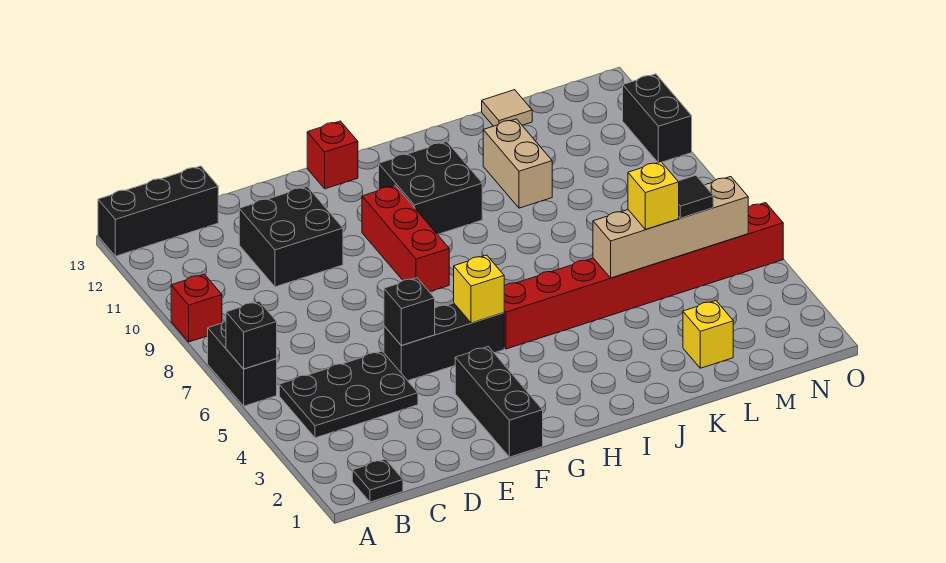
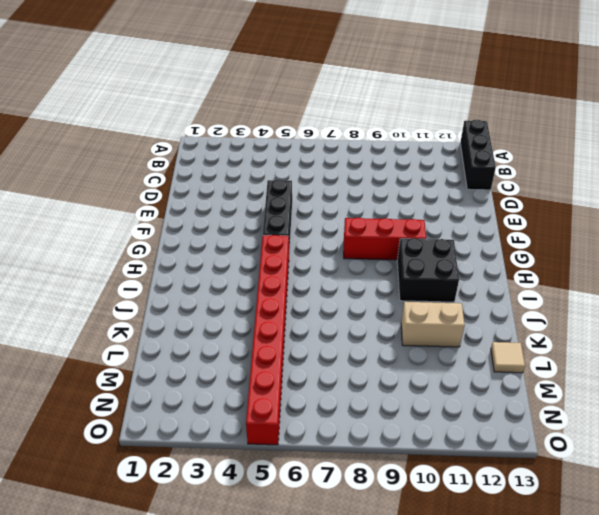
none -> black 1x2 brick [208,321,277,406]
none -> red 1x1 brick [171,274,222,342]
none -> black 1x1 plate [352,459,403,502]

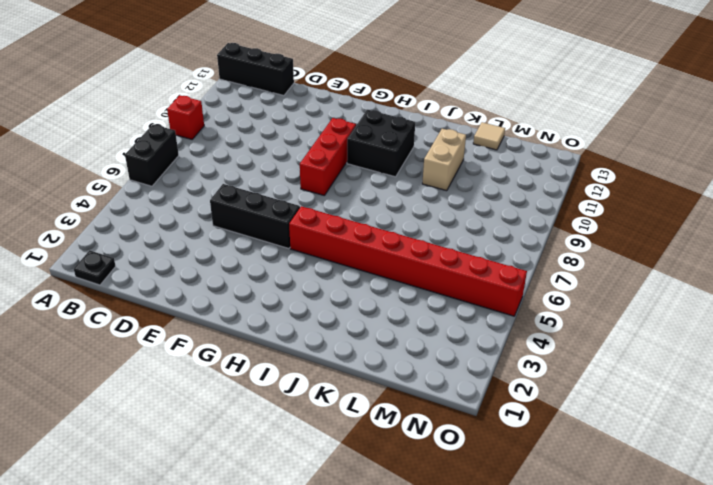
none -> black 2x3 plate [279,351,418,438]
none -> black 2x2 brick [239,187,343,287]
none -> black 1x3 brick [455,347,543,457]

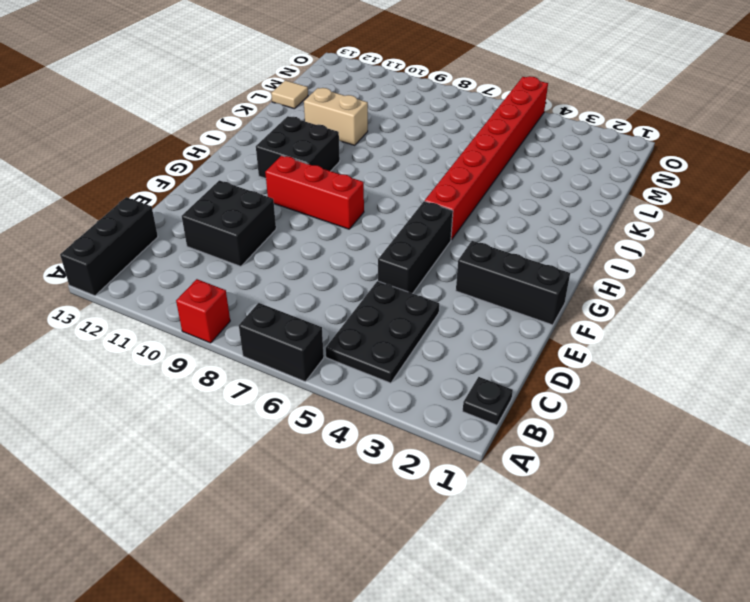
none -> red 1x1 brick [307,121,358,189]
none -> yellow 1x1 brick [683,301,733,368]
none -> black 1x2 brick [623,74,692,162]

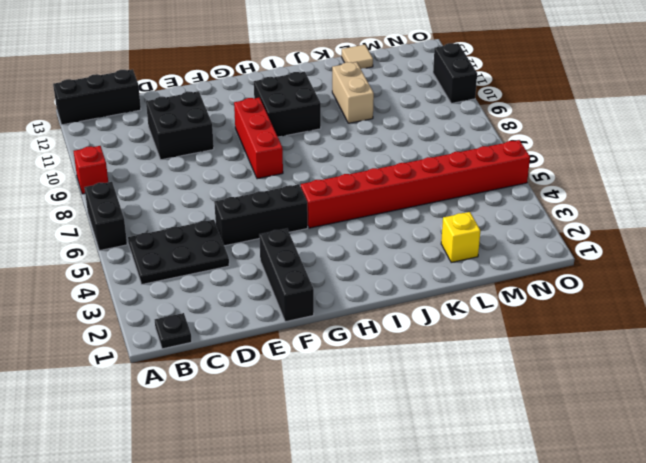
none -> red 1x1 brick [307,121,358,189]
none -> black 1x1 brick [226,301,277,369]
none -> black 1x1 brick [384,278,435,346]

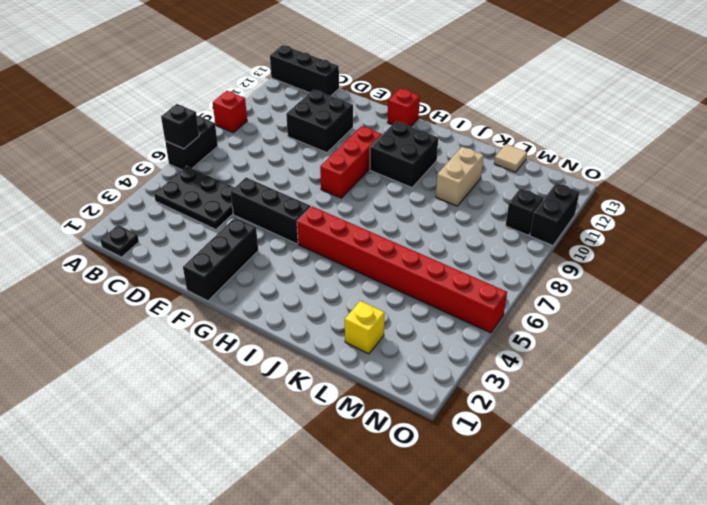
black 1x1 brick [506,188,543,235] -> black 1x1 brick moved to [384,278,435,346]
none -> yellow 1x1 brick [454,255,504,323]
none -> tan 1x4 brick [593,177,748,278]
none -> yellow 1x1 brick [628,162,679,229]

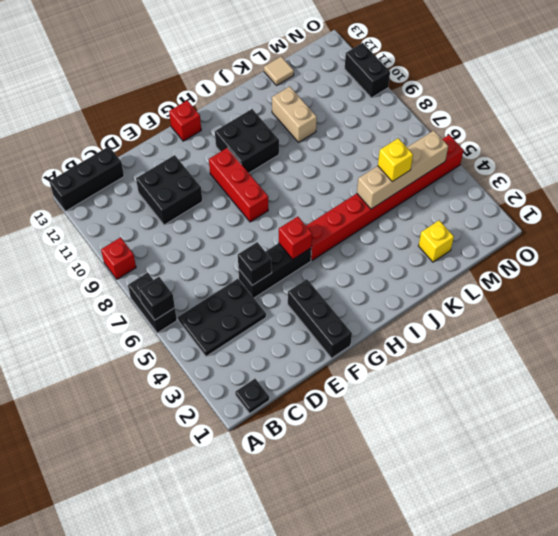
red 1x1 brick [279,217,312,259] -> yellow 1x1 brick [454,255,504,323]
none -> black 1x1 tile [678,175,713,218]

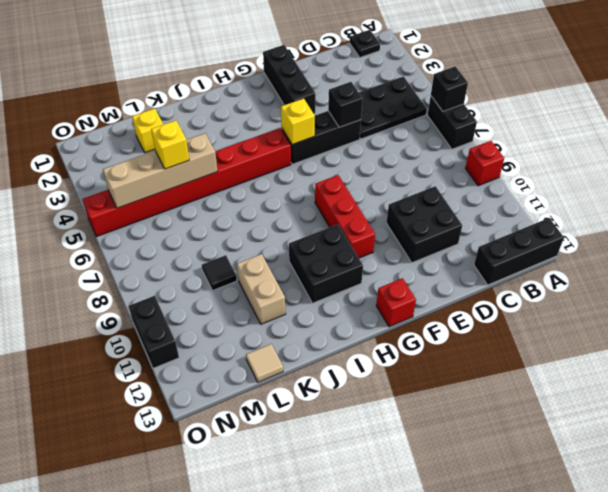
black 1x1 tile [202,255,237,291] -> black 1x1 tile moved to [678,175,713,218]

